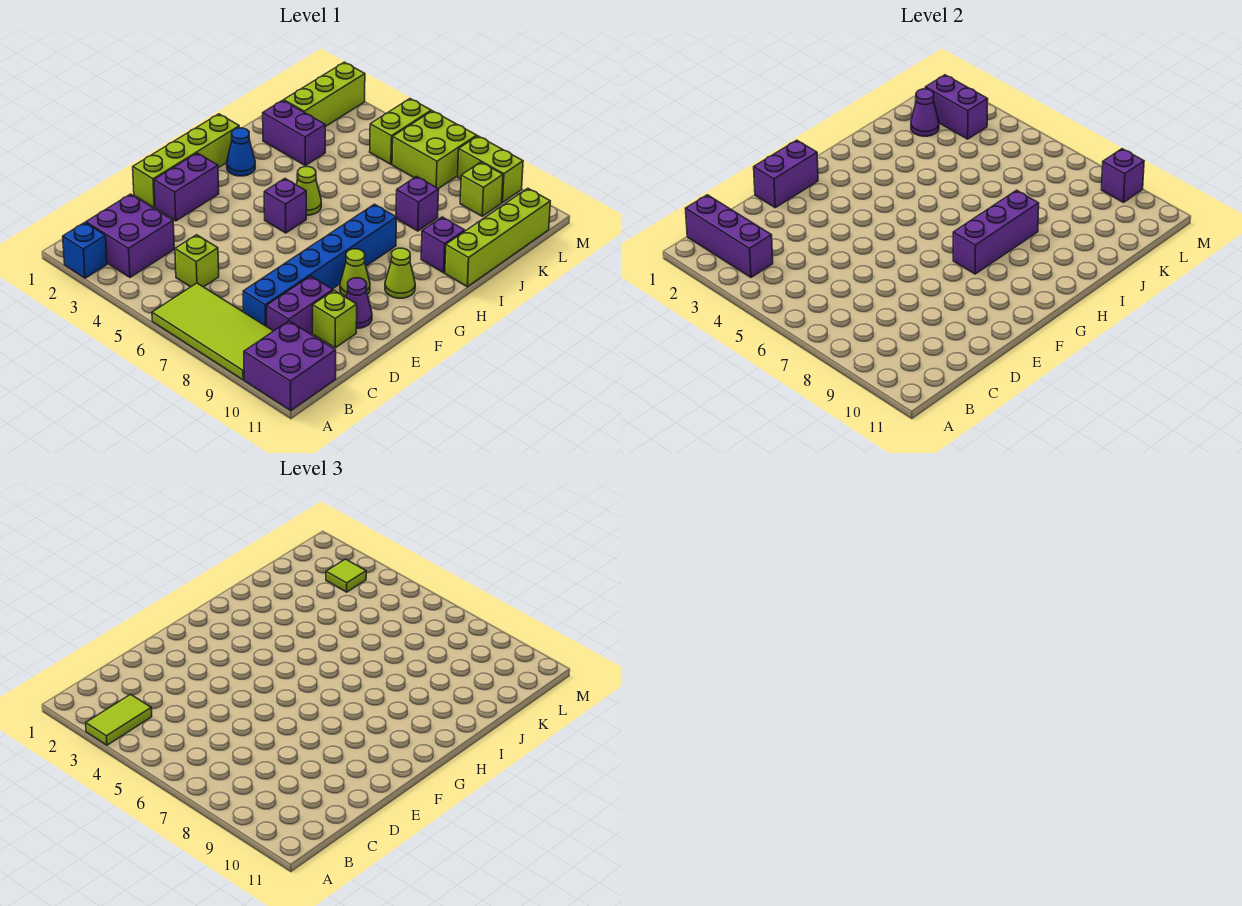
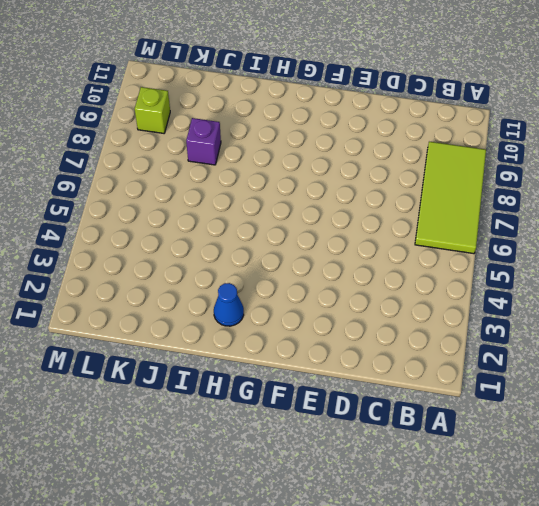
none -> blue 1x1 brick [63,223,107,278]
none -> purple 2x2 brick [244,321,336,411]
none -> purple 2x2 brick [86,194,174,277]
none -> lime 1x1 brick [175,235,219,287]

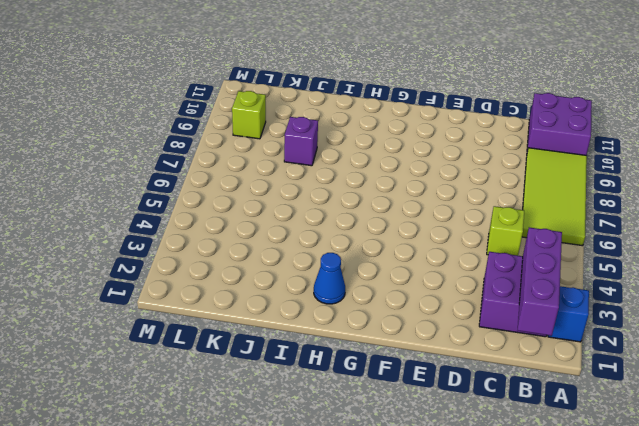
none -> blue 1x6 brick [243,204,397,326]
none -> purple 1x2 brick [267,276,333,334]
none -> lime 1x1 brick [313,290,357,348]
none -> lime 1x4 brick [133,114,239,208]

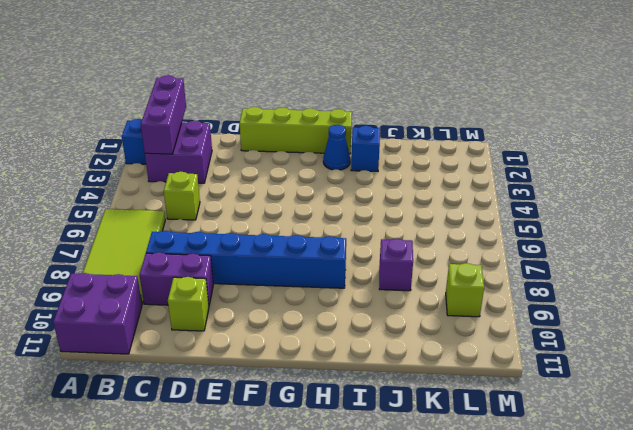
blue 1x1 brick [351,126,380,172] -> none
none -> purple 1x2 brick [154,153,219,221]
none -> purple 1x1 cone [346,278,372,328]
none -> lime 1x1 cone [340,249,370,297]
none -> purple 1x1 brick [264,179,306,233]

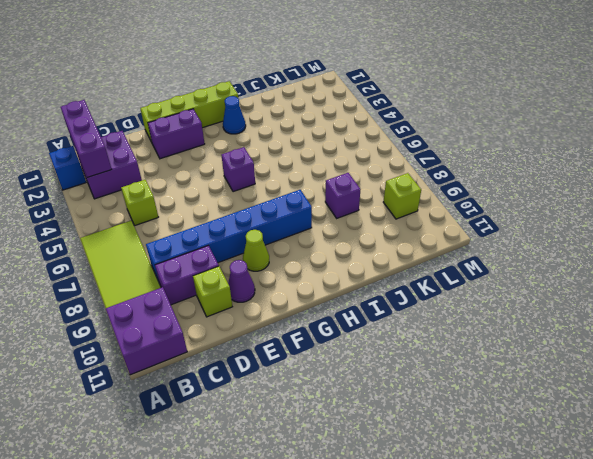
none -> lime 1x1 cone [385,248,415,298]
none -> lime 1x1 cone [296,167,321,215]
none -> purple 1x1 brick [421,217,465,273]
none -> lime 1x4 brick [445,188,550,287]

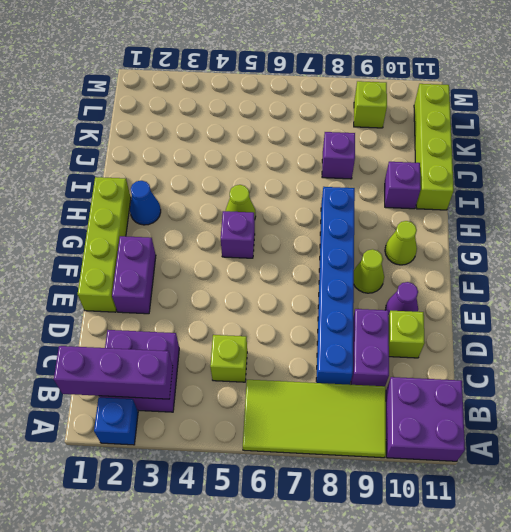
none -> purple 1x2 brick [263,100,325,165]
none -> lime 1x3 brick [284,62,365,127]
none -> lime 1x2 brick [370,99,431,164]
none -> lime 2x2 brick [392,111,477,189]

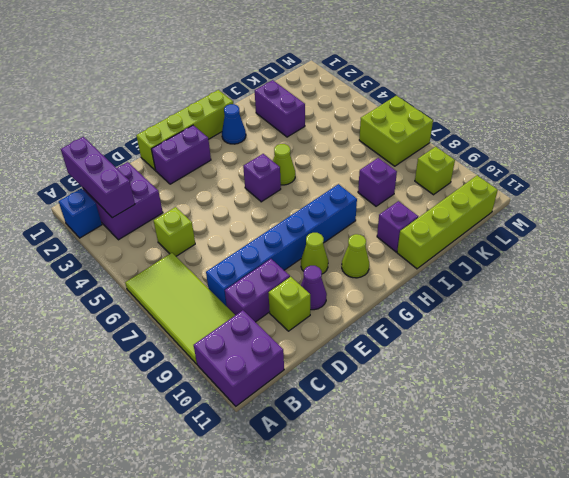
none -> lime 1x3 brick [284,62,365,127]
none -> lime 1x2 brick [370,99,431,164]
none -> lime 1x2 brick [458,136,523,202]
none -> purple 1x2 brick [754,140,818,208]

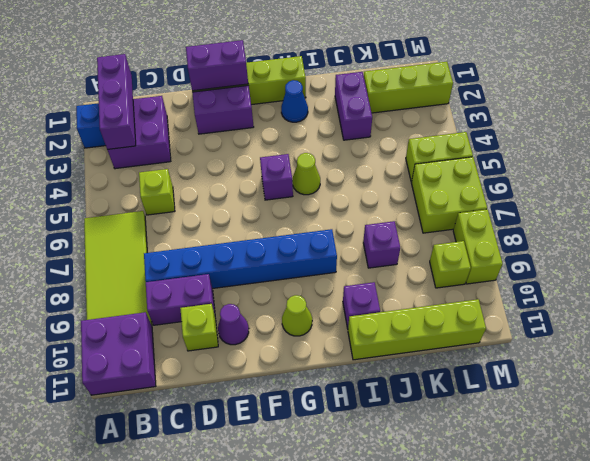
none -> lime 1x1 cone [340,249,370,297]
none -> purple 1x3 brick [953,190,1039,274]
none -> purple 1x1 cone [911,89,939,136]
none -> purple 1x2 brick [925,75,988,139]

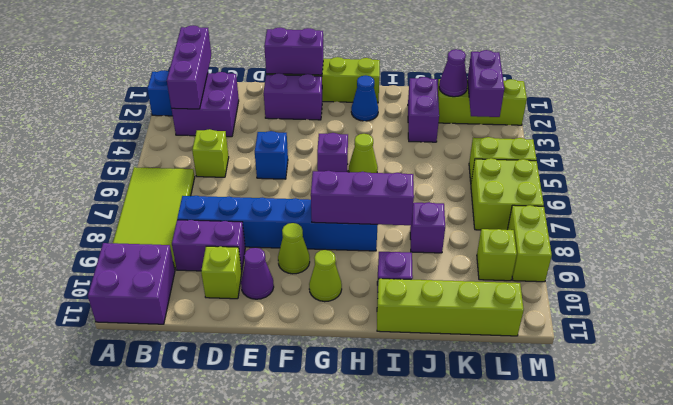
blue 1x1 brick [255,131,288,179] -> none
none -> purple 1x1 brick [1101,149,1144,202]
none -> lime 1x2 tile [86,694,152,745]
none -> lime 1x1 tile [326,559,366,592]

